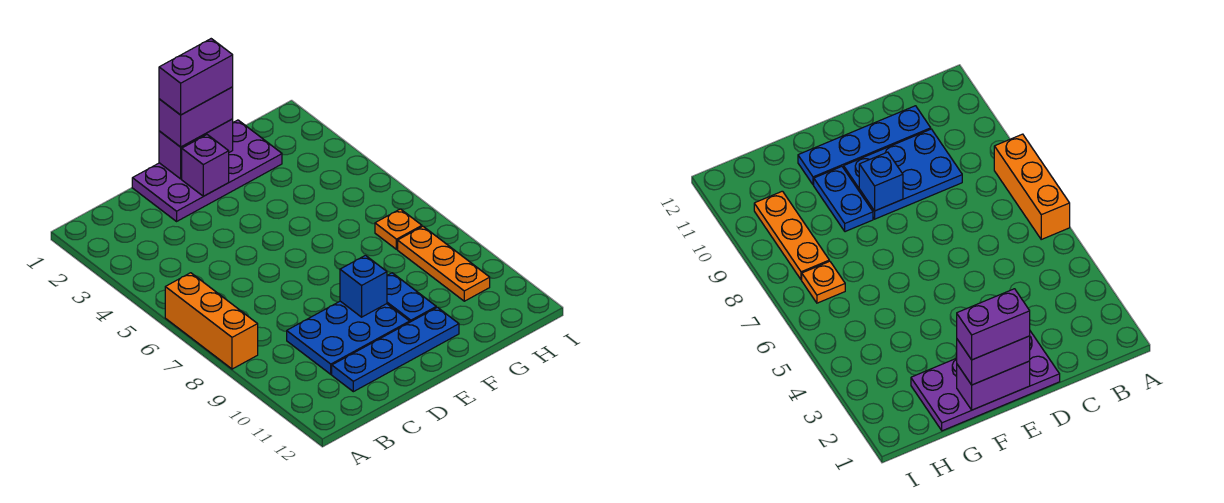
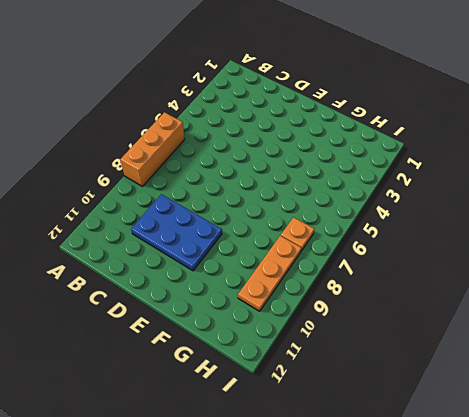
none -> blue 1x4 plate [332,307,459,392]
none -> purple 2x4 plate [132,120,282,221]
none -> blue 1x2 plate [387,273,437,322]

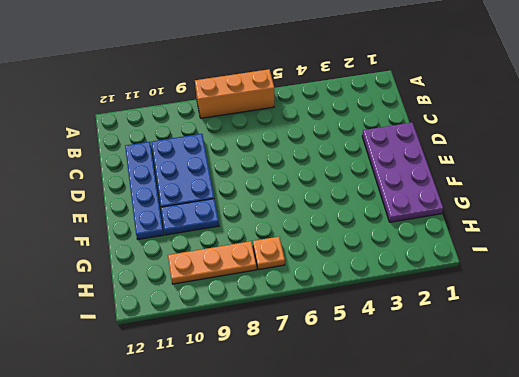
none -> purple 1x2 brick [159,119,233,179]
none -> purple 1x1 brick [182,135,229,196]
none -> blue 1x1 brick [340,255,387,317]

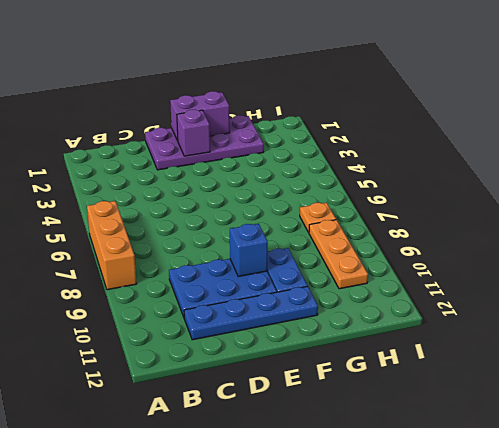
none -> purple 1x2 brick [159,87,233,147]
none -> purple 1x2 brick [159,39,233,115]

